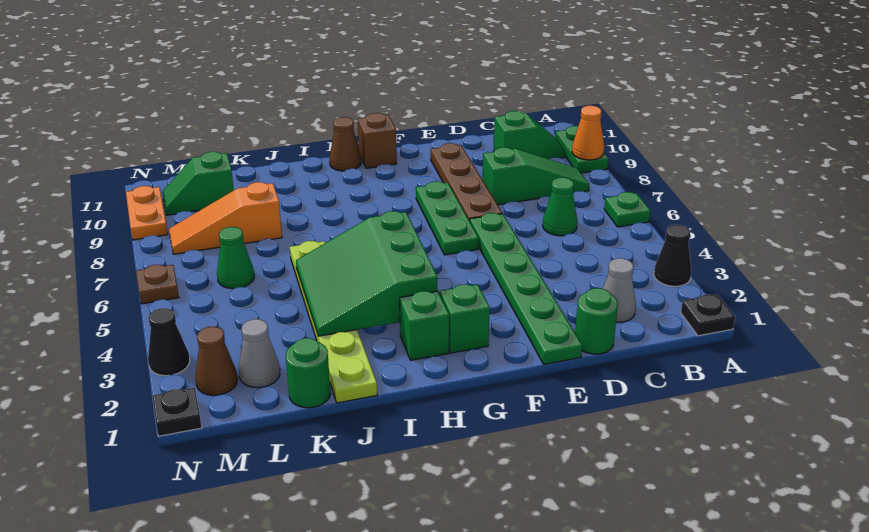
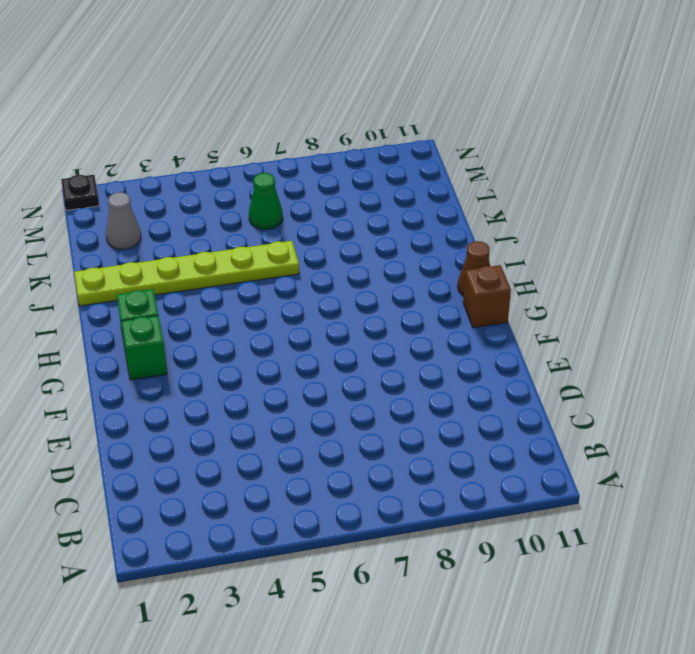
none -> black 1x1 plate [681,294,735,336]
none -> black 1x1 cone [654,225,691,286]
none -> green 1x1 plate [604,192,650,227]

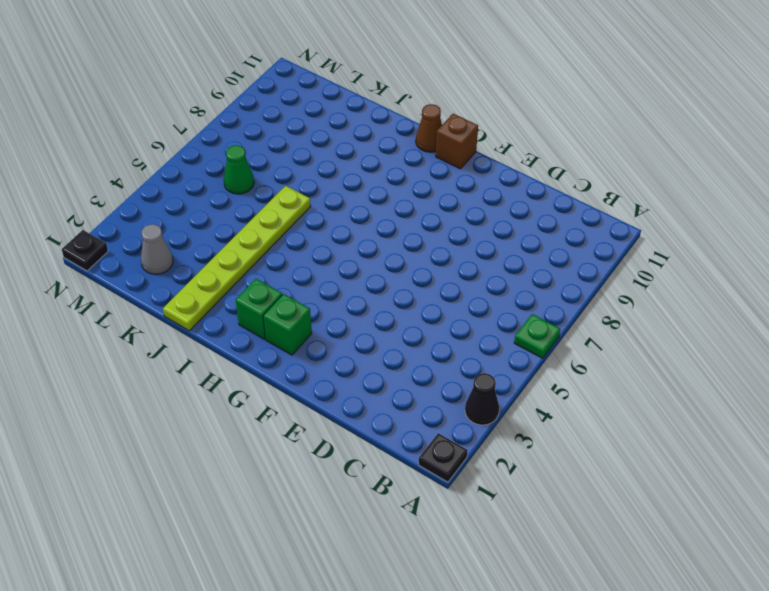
none -> green 1x2 plate [555,126,609,173]
none -> green 1x3 slope [482,147,589,205]
none -> green 1x2 slope [494,111,565,159]

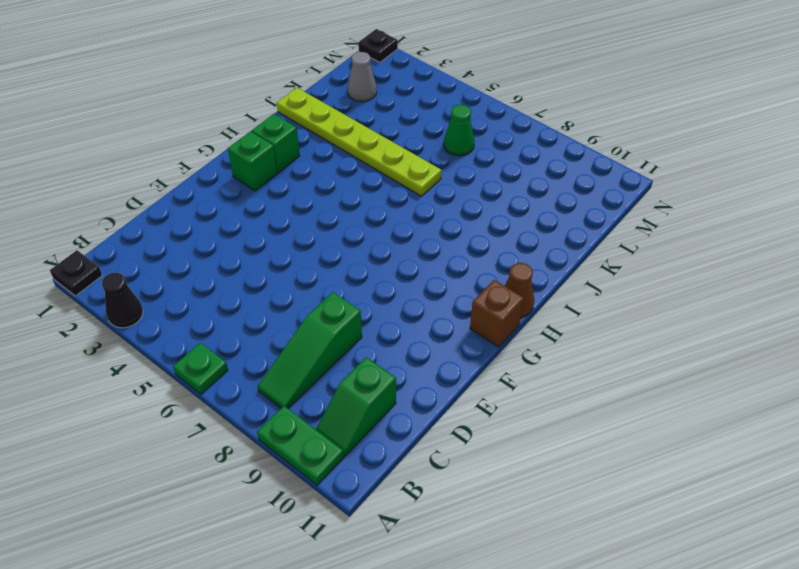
none -> grey 1x1 cone [603,258,636,322]
none -> green 1x1 cone [543,178,577,236]
none -> green 1x1 round brick [575,288,618,354]

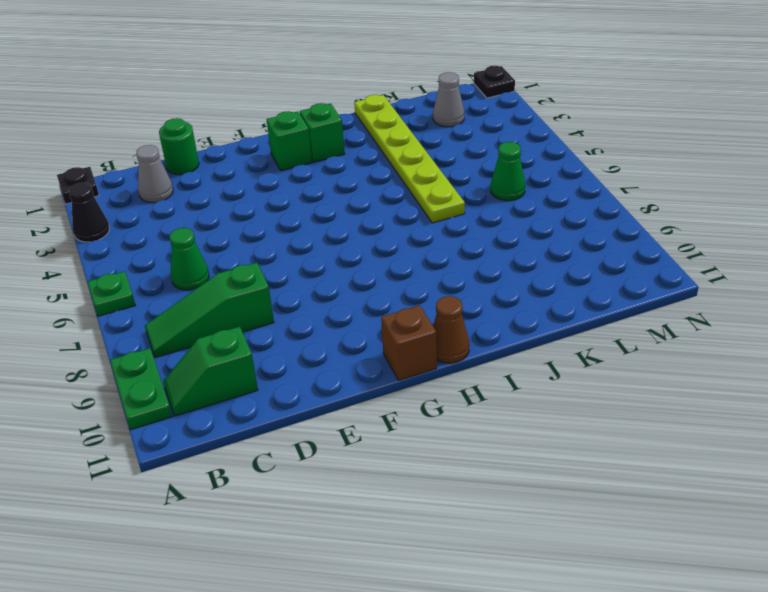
none -> green 1x6 plate [470,213,582,364]
none -> brown 1x4 plate [431,143,502,221]
none -> green 1x3 plate [416,181,479,255]

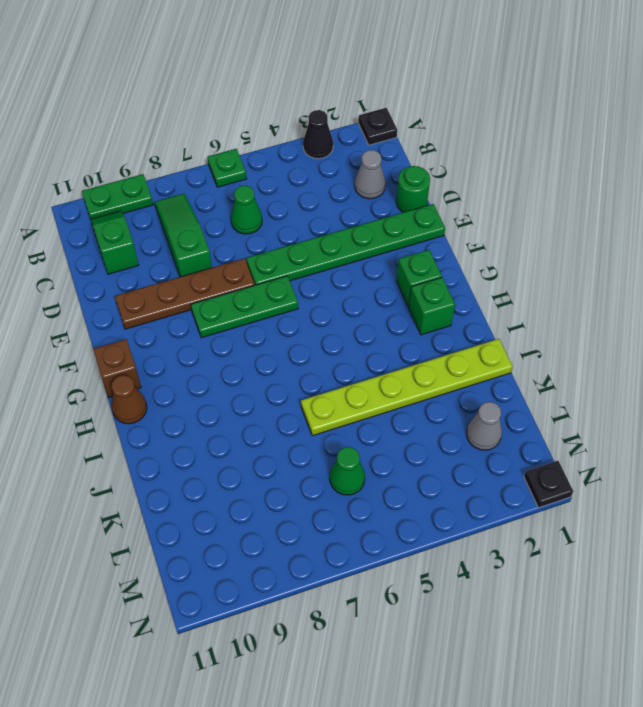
none -> green 1x1 round brick [286,338,331,408]
none -> orange 1x3 slope [169,182,282,254]
none -> green 1x2 slope [162,152,234,215]

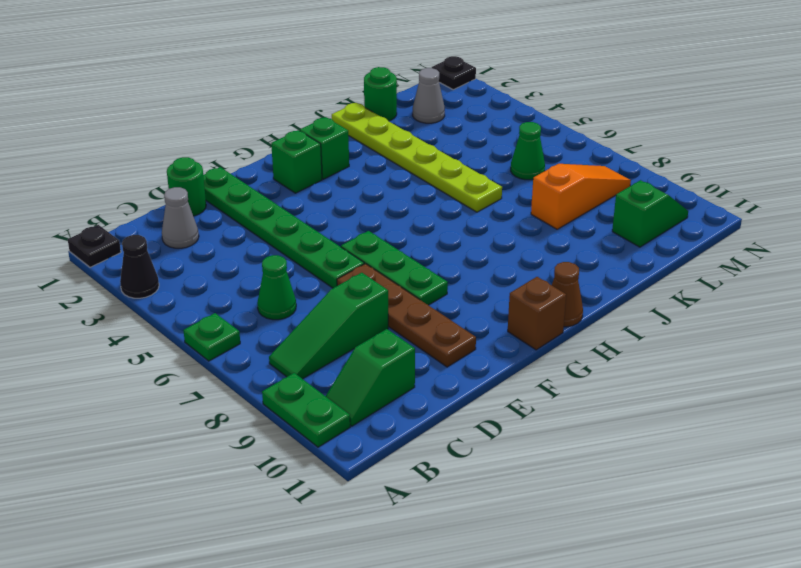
none -> brown 1x1 cone [196,327,238,395]
none -> black 1x1 cone [148,308,190,376]
none -> brown 1x1 plate [136,265,179,304]

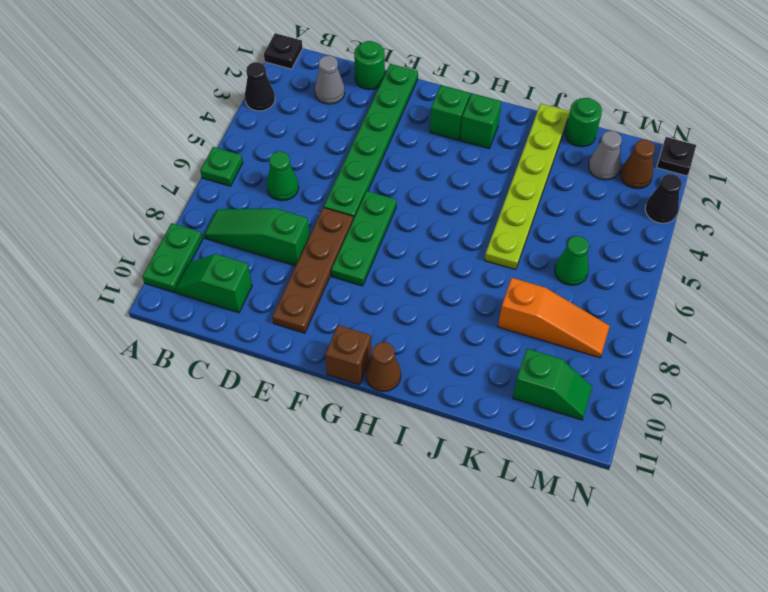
none -> brown 1x1 plate [136,265,179,304]
none -> orange 1x2 plate [126,186,168,240]
none -> orange 1x1 cone [572,106,604,160]

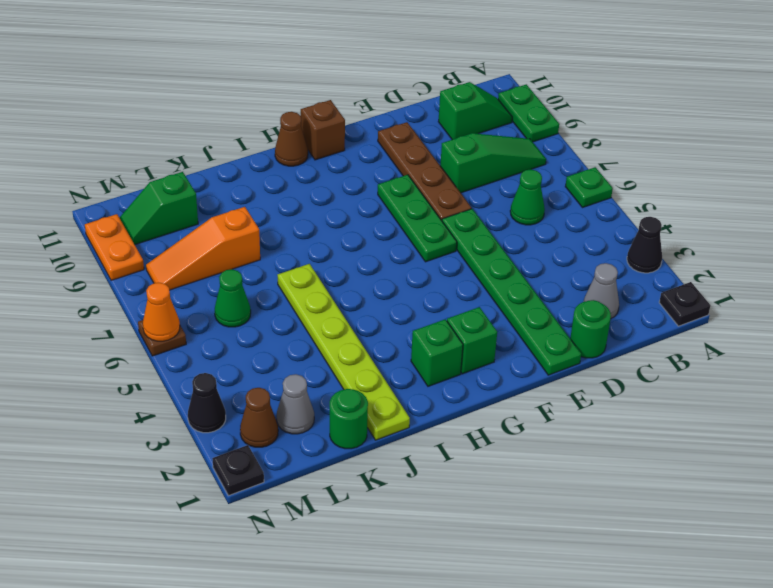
orange 1x1 cone [143,283,180,341] -> orange 1x1 cone moved to [572,106,604,160]
none -> green 3x3 slope [296,211,437,336]

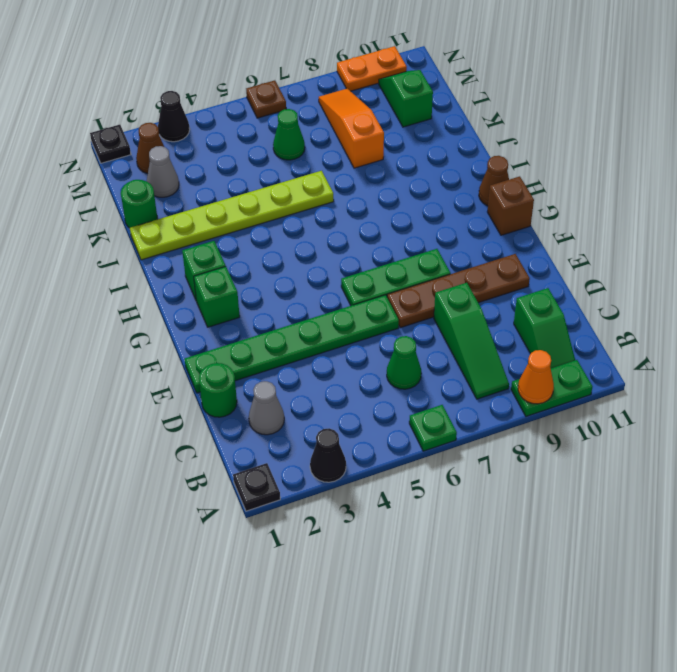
none -> green 3x3 slope [296,211,437,336]

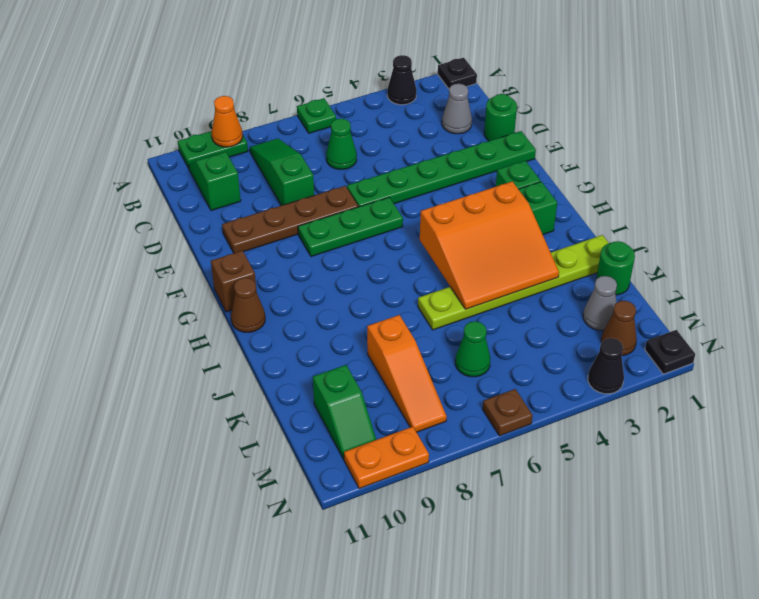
orange 3x3 slope [420,182,559,309] -> green 3x3 slope [296,211,437,336]

